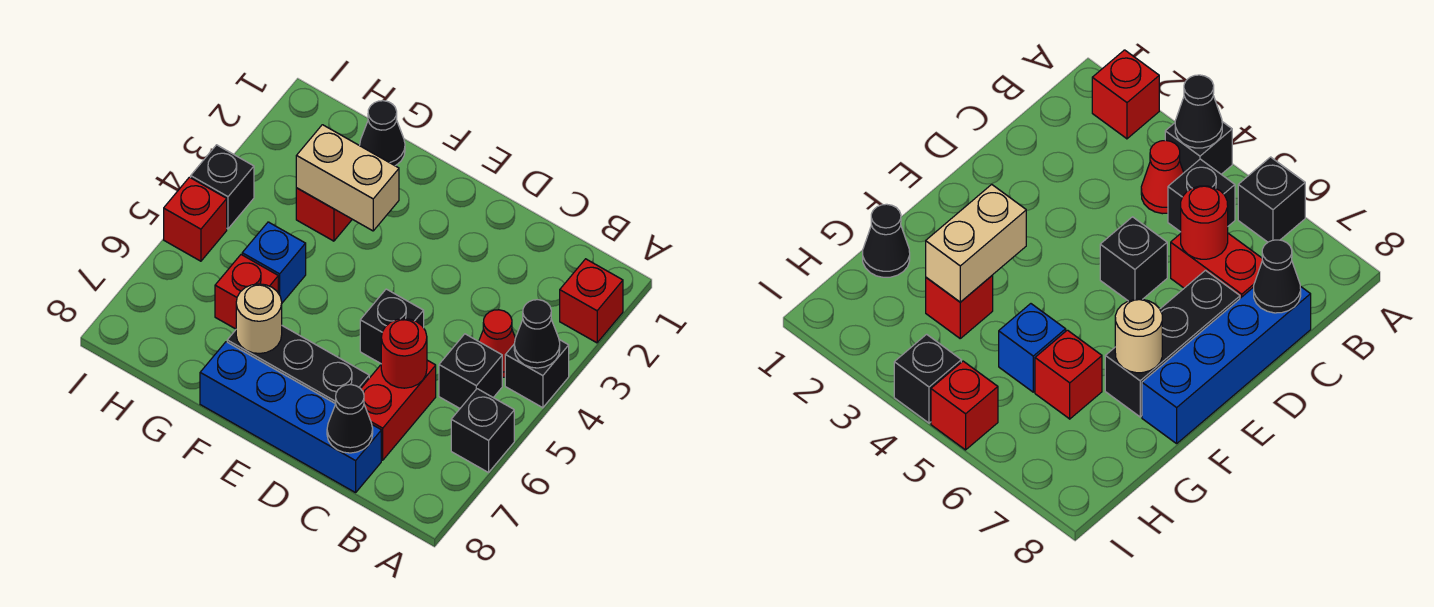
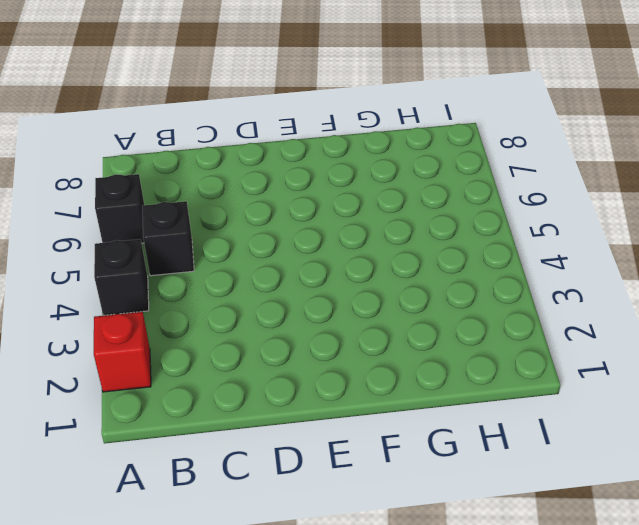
none -> red 1x1 cone [479,310,515,378]
none -> red 1x2 brick [361,360,436,460]
none -> blue 1x4 brick [200,342,381,493]

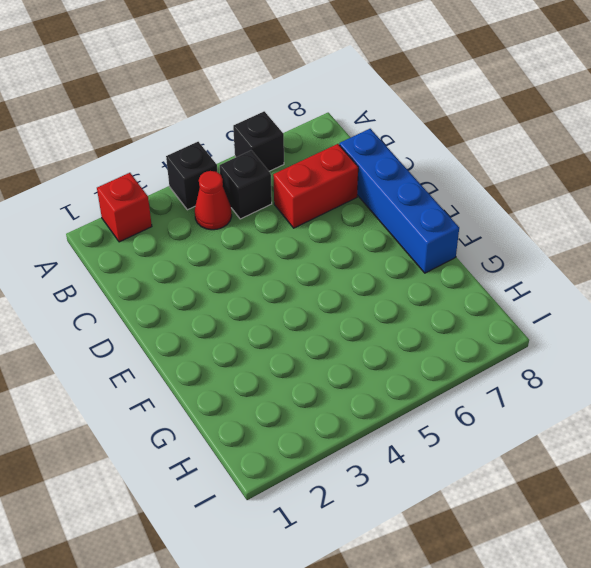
none -> black 1x1 brick [360,289,424,363]
none -> black 1x3 brick [227,326,369,404]
none -> black 1x1 cone [360,101,405,166]

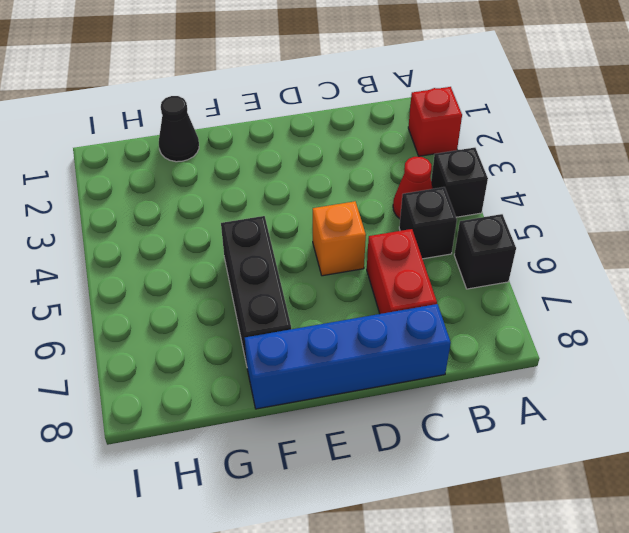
orange 1x1 brick [313,201,366,276] -> black 1x1 brick [360,289,424,363]
black 1x3 brick [221,216,291,365] -> black 1x3 brick turned to [227,326,369,404]
none -> red 1x1 brick [296,188,352,241]
none -> blue 1x1 brick [242,222,306,303]
none -> red 1x1 brick [215,255,278,329]

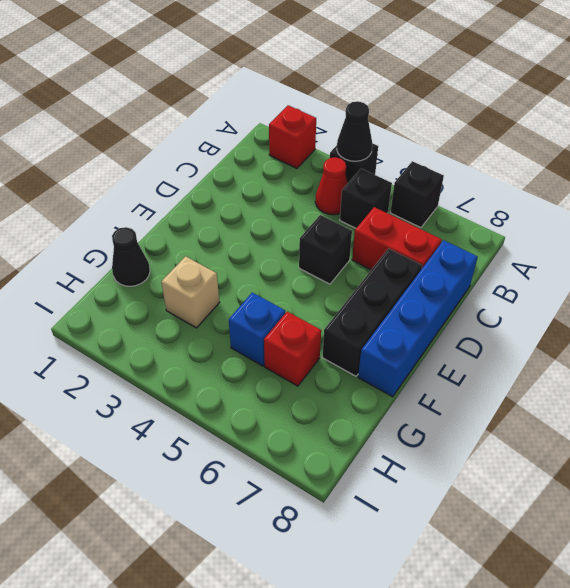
tan 1x1 brick [161,256,220,328] -> red 1x1 brick [296,188,352,241]
none -> black 1x1 brick [191,145,254,229]
none -> red 1x1 brick [164,177,227,261]
none -> red 1x1 round brick [381,319,427,388]

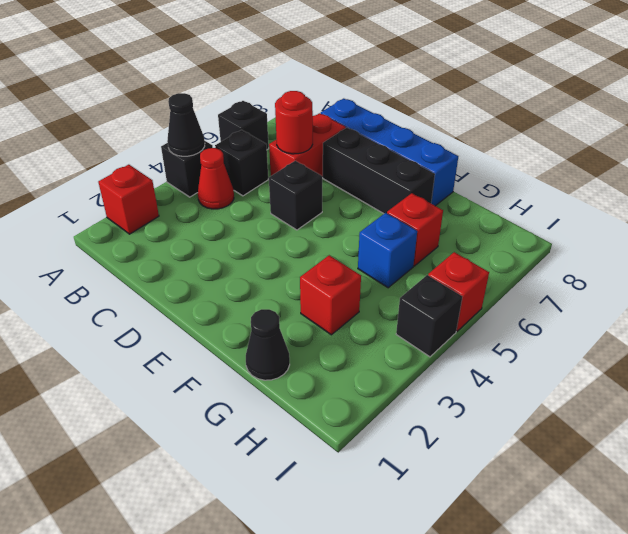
none -> black 1x1 cone [327,385,373,453]
none -> tan 1x2 brick [296,125,399,231]
none -> tan 1x1 round brick [236,284,282,354]

